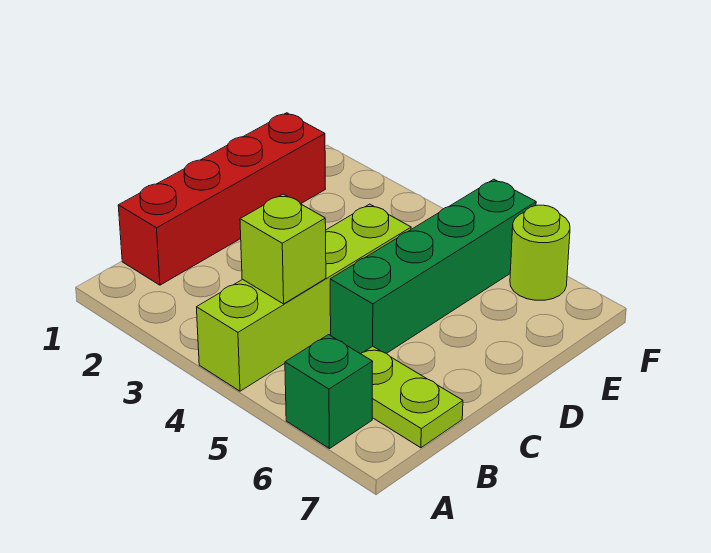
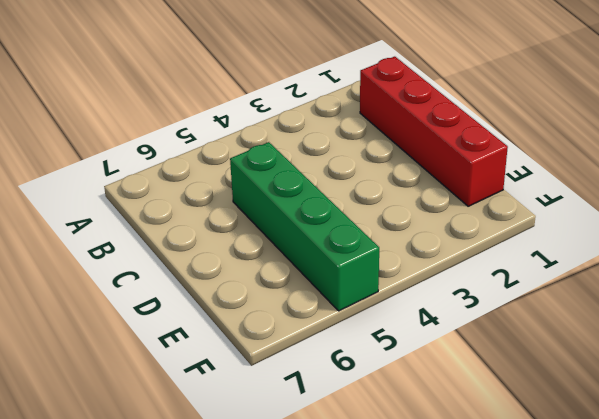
none -> lime 1x4 brick [197,204,411,391]
none -> green 1x1 brick [285,335,373,449]

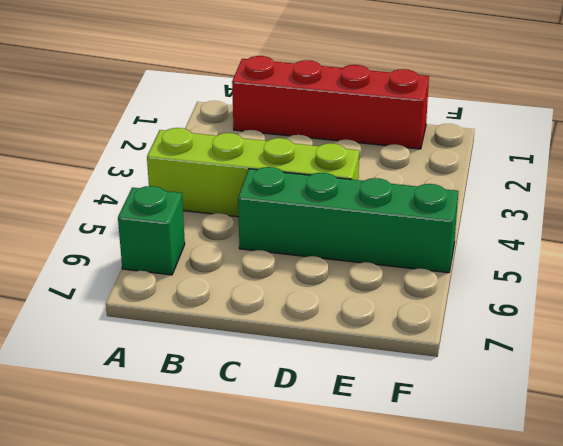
none -> lime 1x2 plate [361,346,463,448]
none -> lime 1x1 round brick [510,205,570,300]

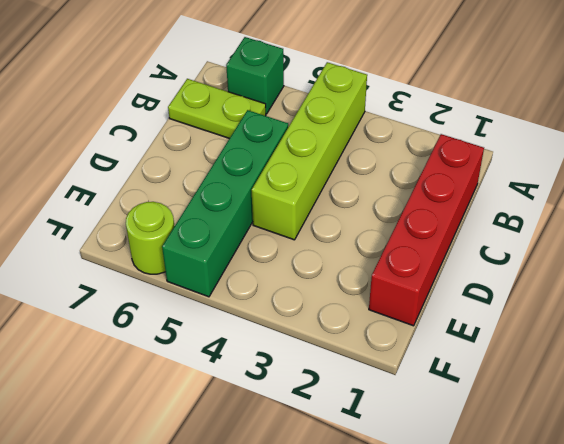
none -> lime 1x1 brick [240,194,326,304]

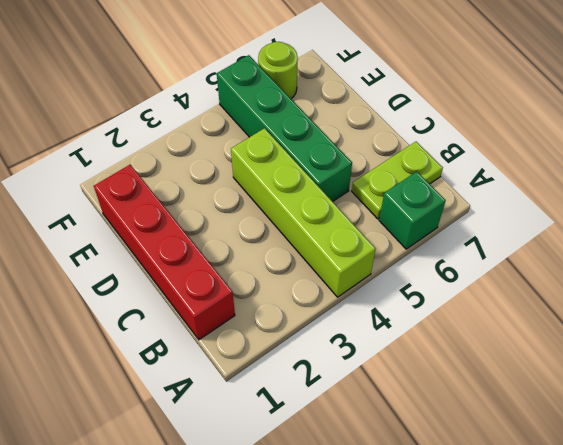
none -> lime 1x1 brick [240,194,326,304]

